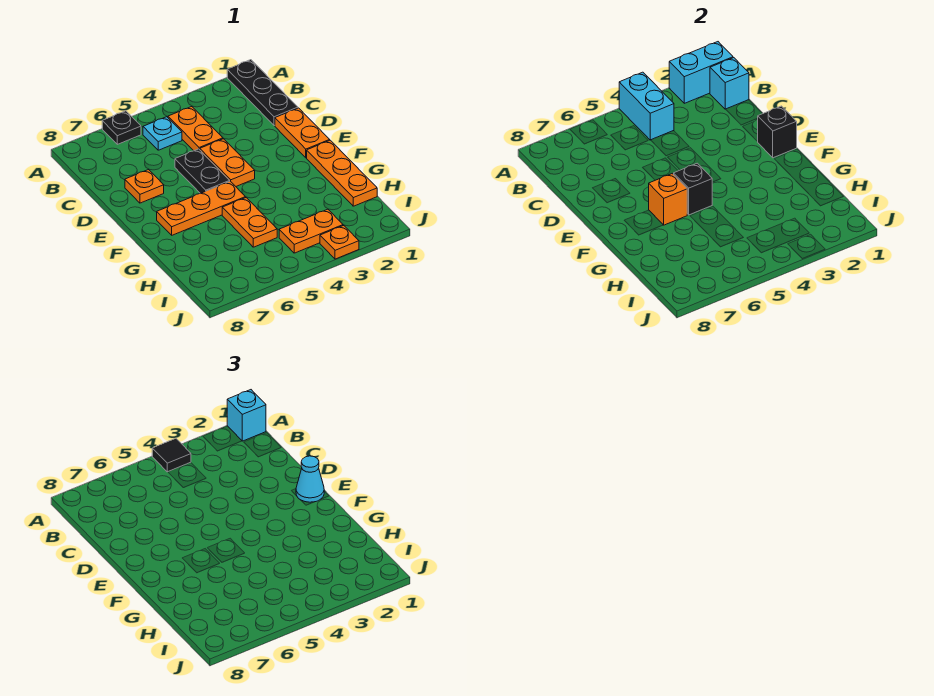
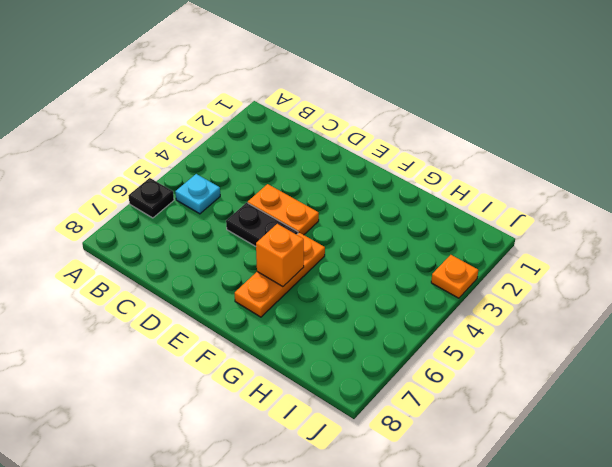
none -> black 1x3 plate [227,60,298,126]
none -> orange 1x2 plate [168,107,223,151]
none -> orange 1x2 plate [275,108,330,158]

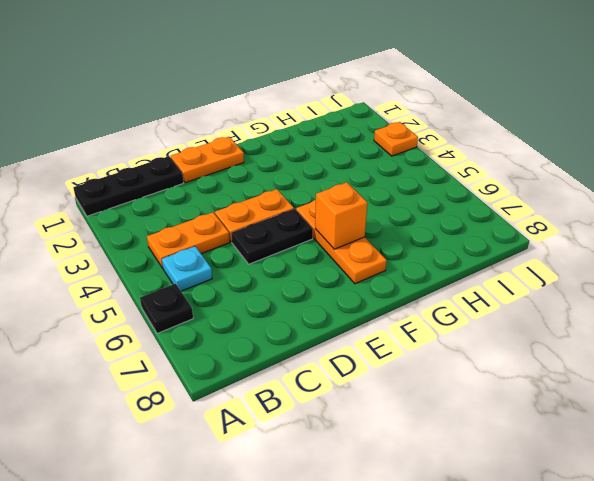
none -> orange 1x1 plate [125,170,164,203]
none -> orange 1x3 plate [307,140,377,206]
none -> orange 1x2 plate [222,198,277,247]

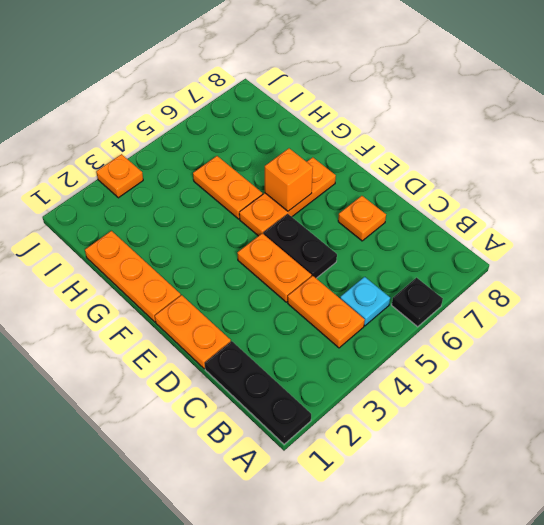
none -> orange 1x2 plate [279,209,343,253]
none -> cyan 1x2 brick [669,42,733,103]
none -> cyan 1x2 brick [619,72,674,140]

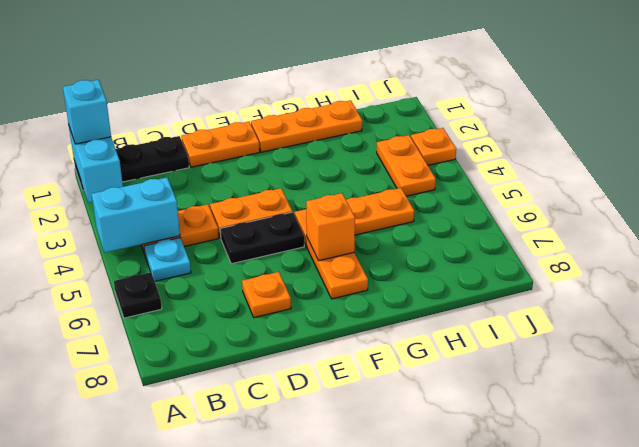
none -> cyan 1x1 brick [710,58,749,109]
none -> black 1x1 brick [757,106,797,158]
none -> black 1x1 brick [674,163,712,215]

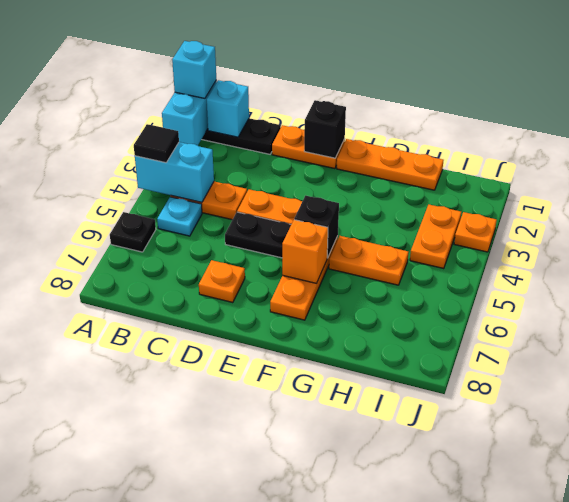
none -> cyan 1x1 cone [296,456,324,502]

